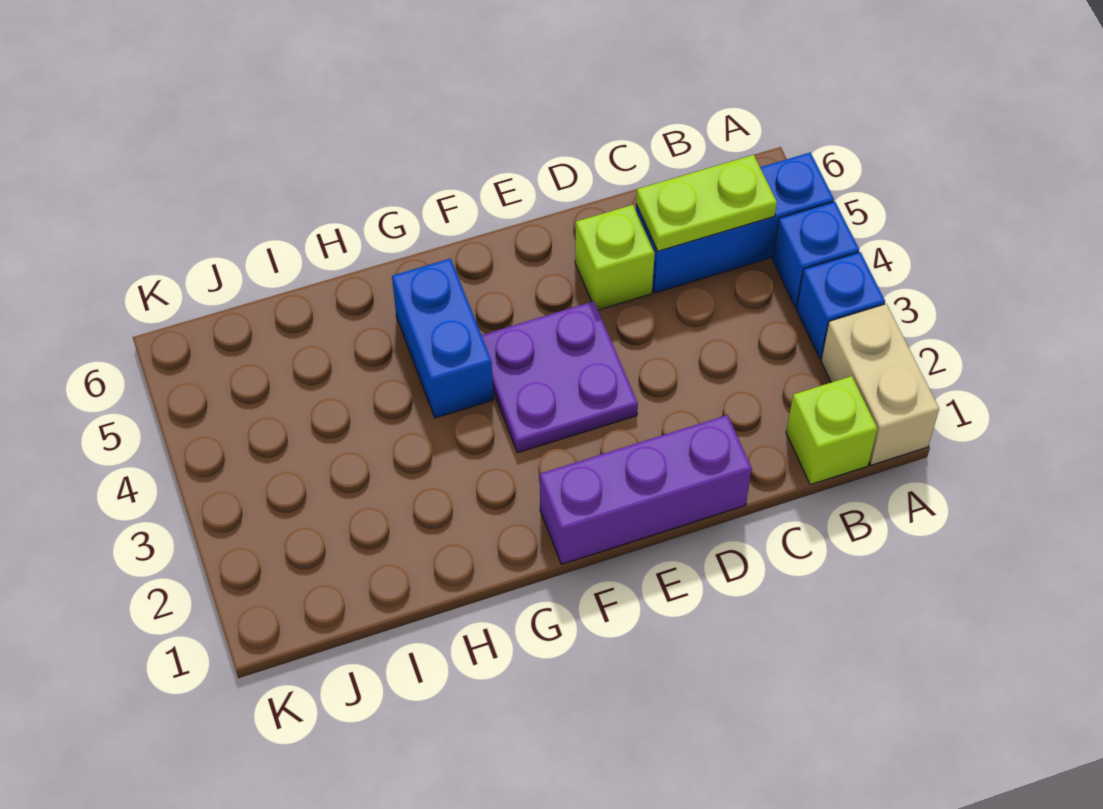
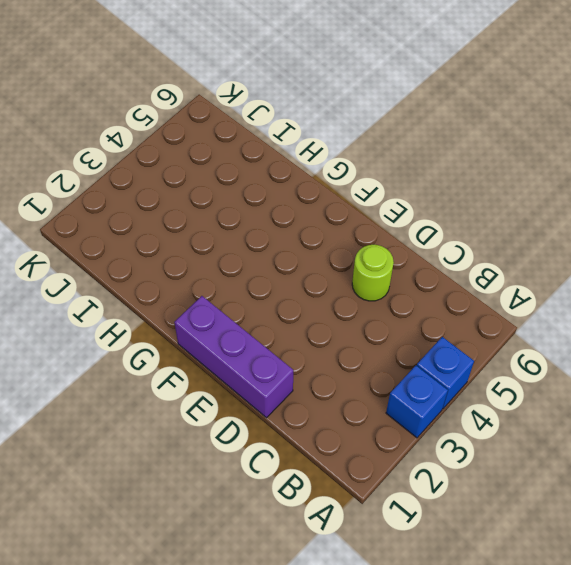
lime 1x1 round brick [352,245,394,301] -> lime 1x1 brick [575,205,655,310]
none -> tan 1x2 brick [821,304,939,465]
none -> blue 1x3 brick [636,153,834,293]

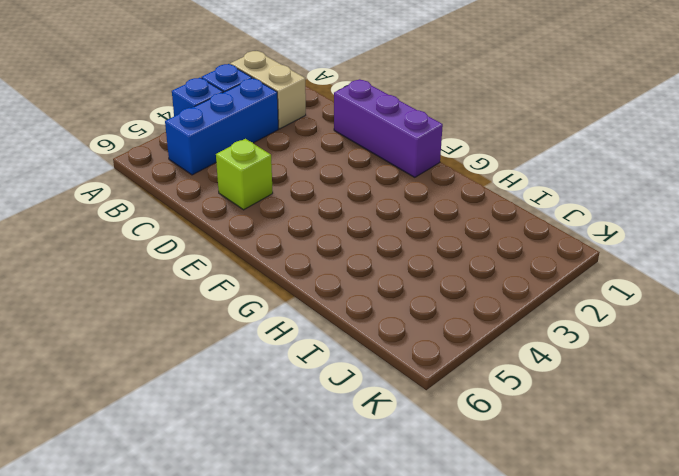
tan 1x2 brick [230,51,306,129] -> tan 1x2 brick turned to [821,304,939,465]
blue 1x3 brick [165,78,278,175] -> blue 1x3 brick turned to [636,153,834,293]
none -> lime 1x1 brick [786,376,877,485]
none -> purple 2x2 plate [481,301,638,453]

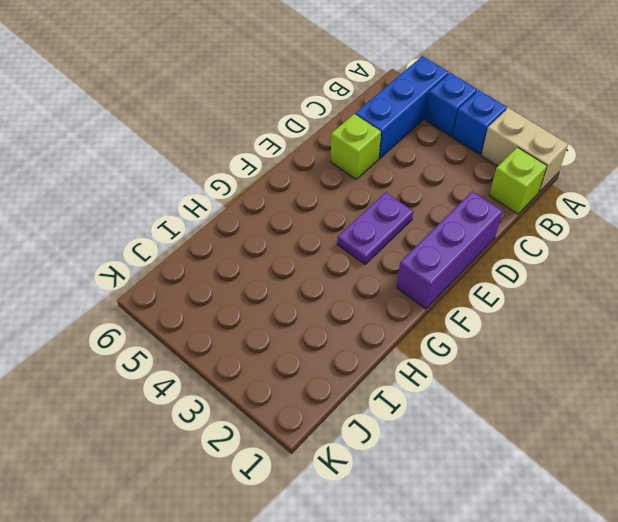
purple 1x2 plate [337,192,413,264] -> purple 2x2 plate [481,301,638,453]
none -> blue 1x2 brick [392,258,493,418]
none -> lime 1x2 plate [636,155,777,251]

